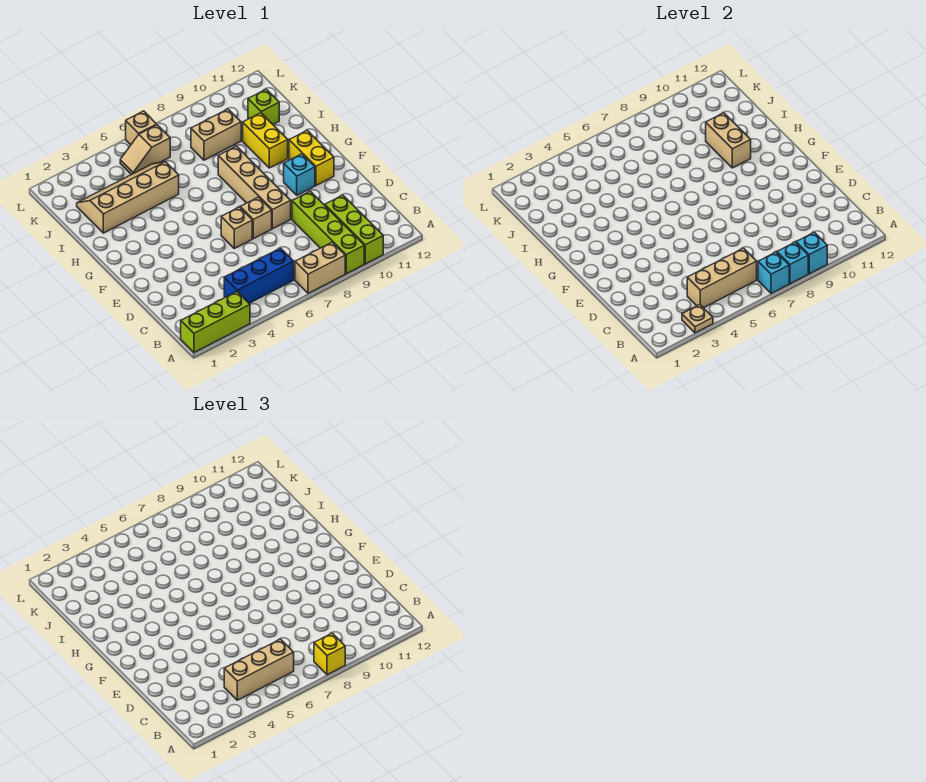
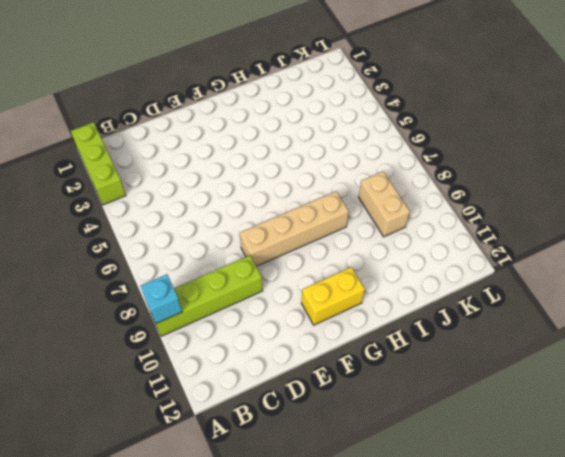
none -> tan 1x2 brick [295,242,345,294]
none -> lime 1x3 brick [325,195,383,264]
none -> blue 1x3 brick [224,248,294,303]

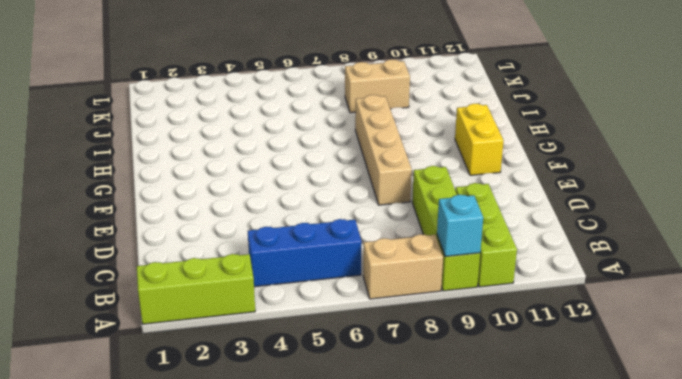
none -> tan 1x1 brick [221,207,252,248]
none -> tan 1x1 brick [240,197,272,239]
none -> cyan 1x1 brick [284,154,315,195]

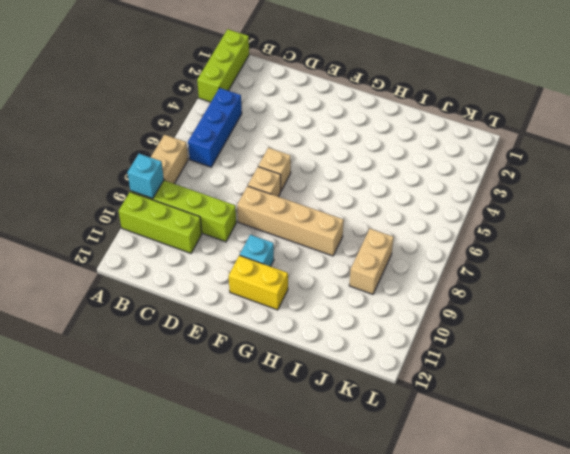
none -> yellow 1x2 brick [243,113,288,168]
none -> tan 2x4 slope [77,162,179,233]
none -> lime 1x1 brick [248,89,279,125]

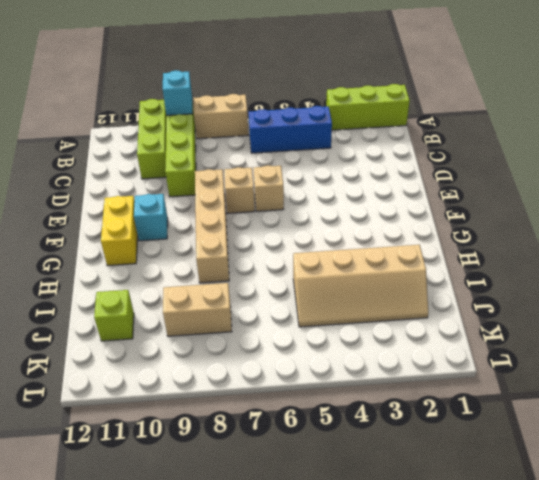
none -> yellow 1x2 brick [243,113,288,168]
none -> tan 1x2 slope [120,125,170,175]
none -> tan 1x1 brick [126,111,157,145]

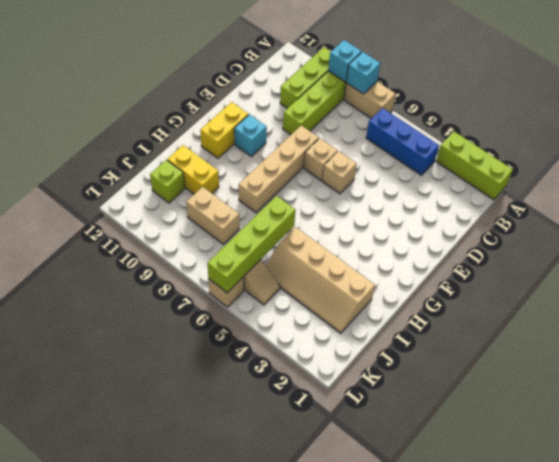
lime 1x4 brick [207,196,296,293] -> none
yellow 1x2 brick [167,145,219,194] -> yellow 1x2 brick turned to [243,113,288,168]
none -> tan 1x1 plate [682,305,713,333]
none -> cyan 1x1 brick [758,252,789,294]
none -> tan 1x3 brick [687,248,757,308]

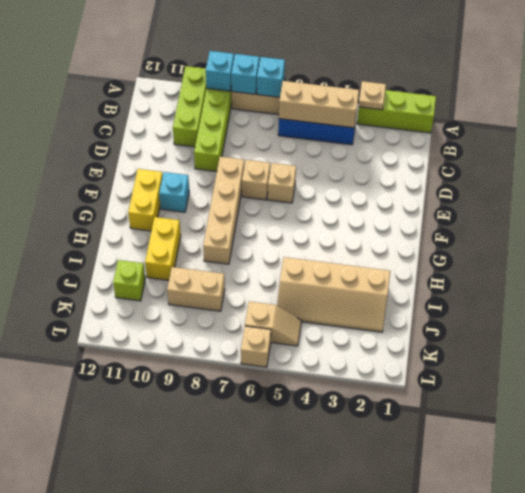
none -> tan 1x2 brick [706,113,751,168]
none -> yellow 1x1 brick [314,633,345,675]
none -> tan 1x3 brick [224,639,294,700]

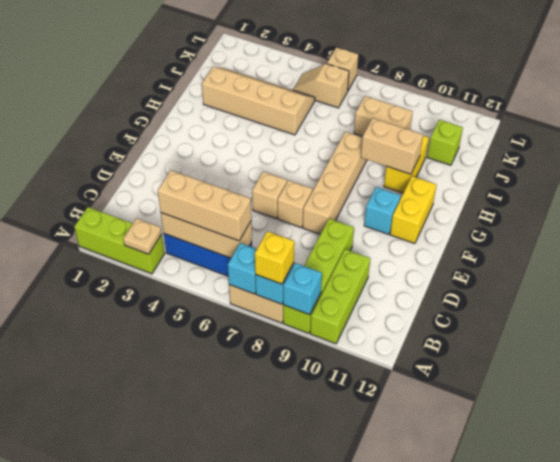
tan 1x2 brick [361,118,423,174] -> tan 1x2 brick turned to [706,113,751,168]

